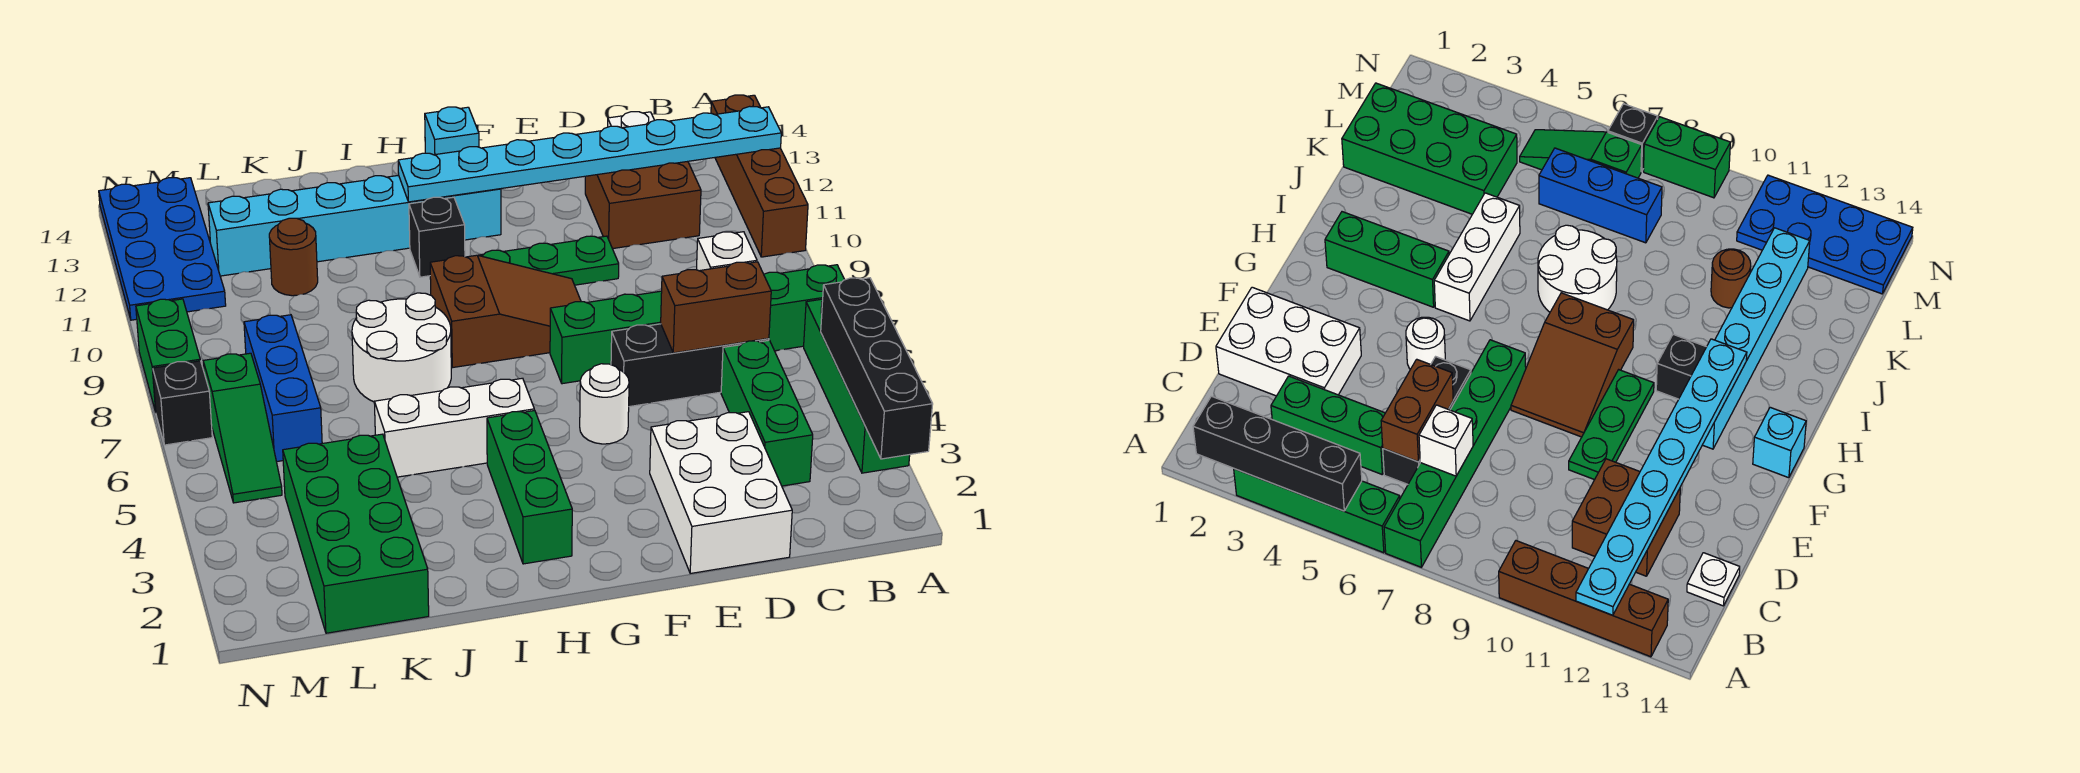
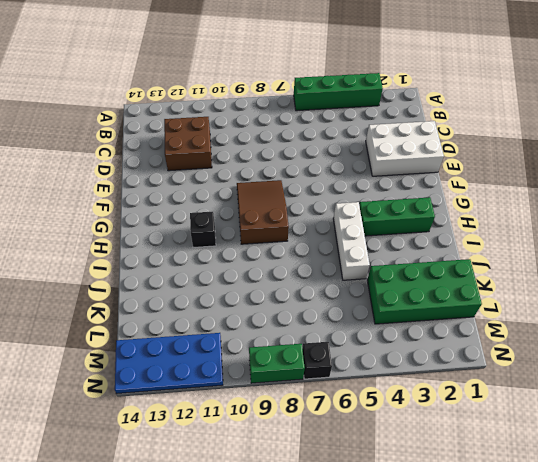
none -> green 1x6 brick [550,265,845,384]
none -> brown 1x4 brick [711,95,808,257]
none -> green 1x3 brick [721,340,813,486]

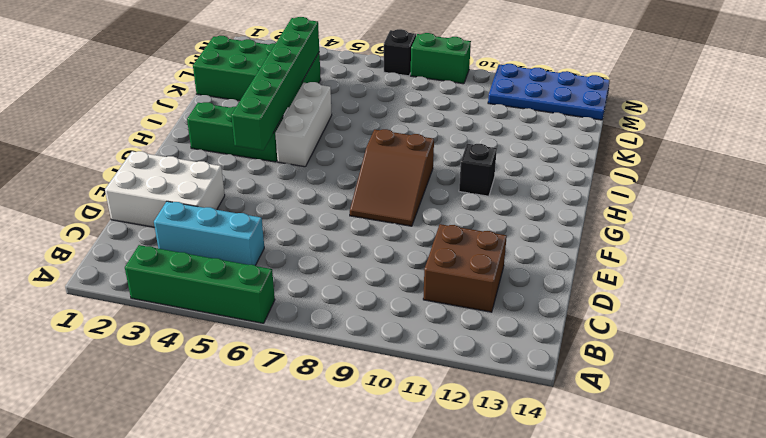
cyan 1x3 brick [154,201,264,266] -> green 1x3 brick [721,340,813,486]
green 1x6 brick [231,17,319,150] -> green 1x6 brick moved to [550,265,845,384]
none -> brown 1x4 brick [711,95,808,257]
none -> black 1x3 brick [611,324,769,407]
none -> white 1x1 plate [608,112,654,128]

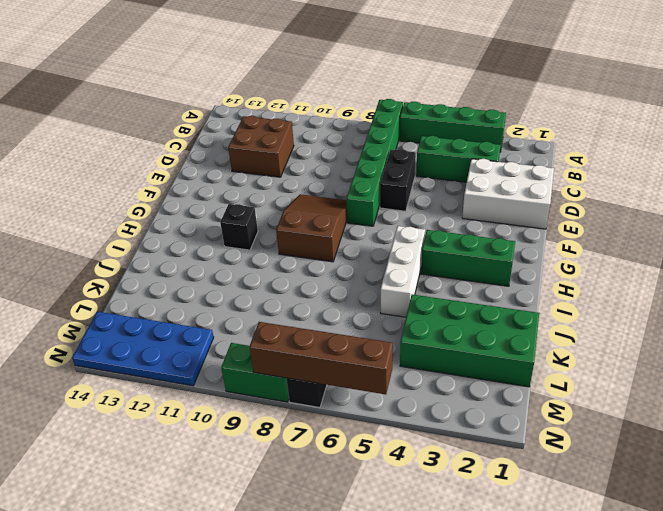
black 1x2 brick [380,149,416,211] -> black 1x3 brick [611,324,769,407]
brown 1x4 brick [249,322,393,394] -> brown 1x4 brick moved to [711,95,808,257]
none -> white 1x1 plate [608,112,654,128]
none -> green 1x3 plate [478,236,619,285]
none -> white 1x1 round brick [580,364,629,444]

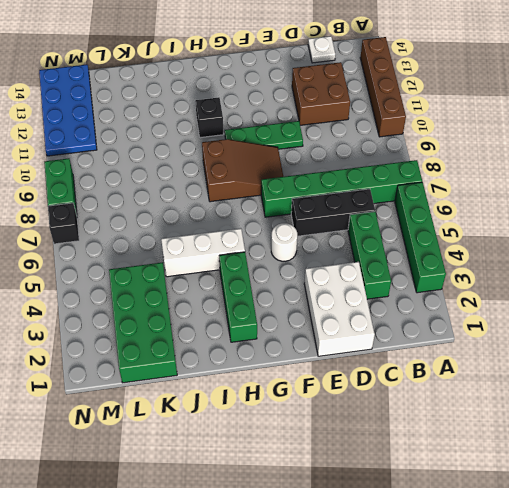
none -> cyan 1x6 brick [208,175,501,276]
none -> cyan 1x1 brick [425,107,479,155]
none -> white 2x2 round brick [352,293,451,402]

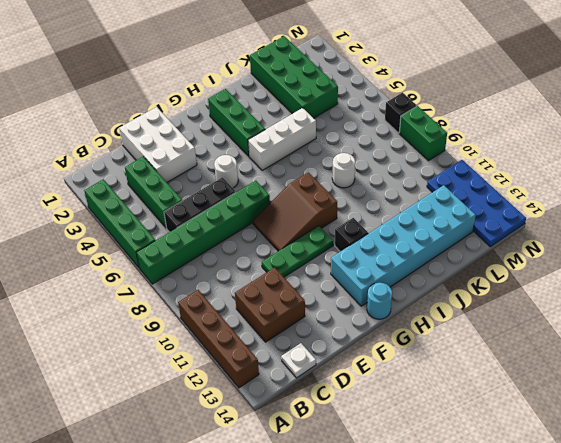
cyan 2x6 brick [331,185,476,306] -> cyan 1x6 brick [208,175,501,276]
cyan 1x1 round brick [367,283,392,319] -> cyan 1x1 brick [425,107,479,155]
white 1x1 round brick [332,153,355,188] -> white 2x2 round brick [352,293,451,402]
none -> brown 1x1 round brick [269,218,318,296]
none -> blue 1x3 brick [244,315,322,462]
none -> green 1x3 slope [203,353,282,503]

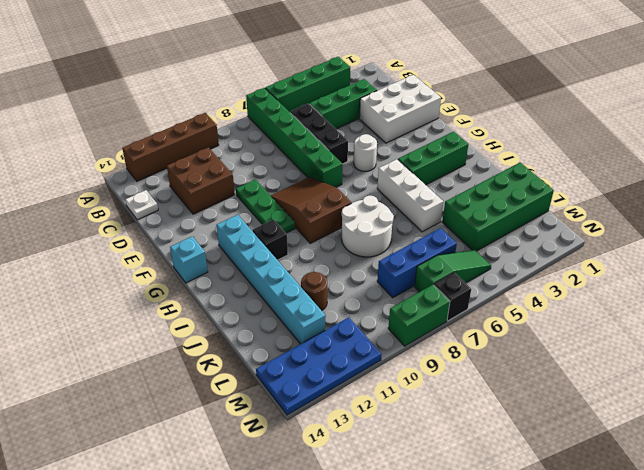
none -> black 1x4 brick [821,278,933,459]
none -> cyan 1x8 plate [398,106,781,202]
none -> brown 1x2 brick [661,262,771,353]

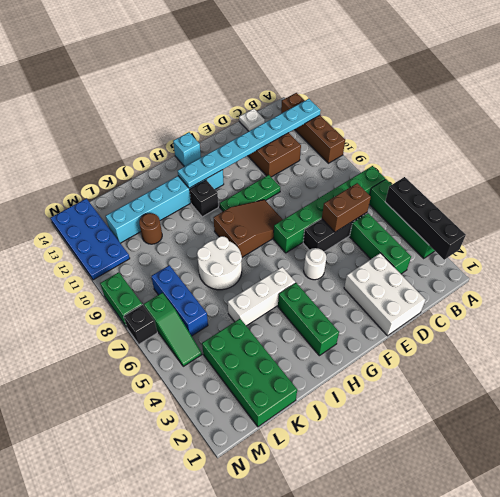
none -> white 1x1 brick [696,232,757,271]

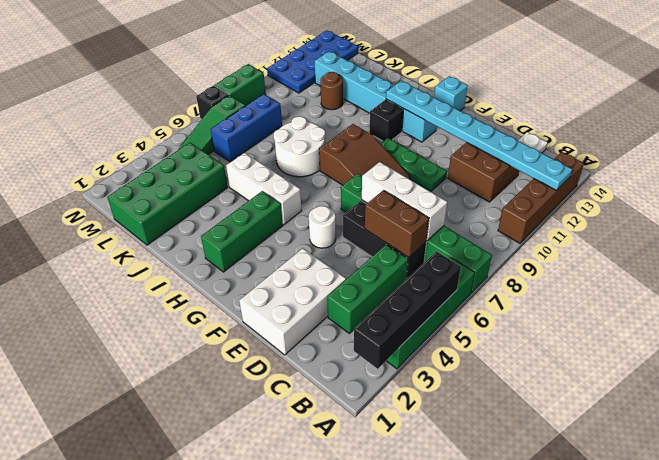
white 1x3 brick [362,162,447,240] -> white 1x1 brick [696,232,757,271]

